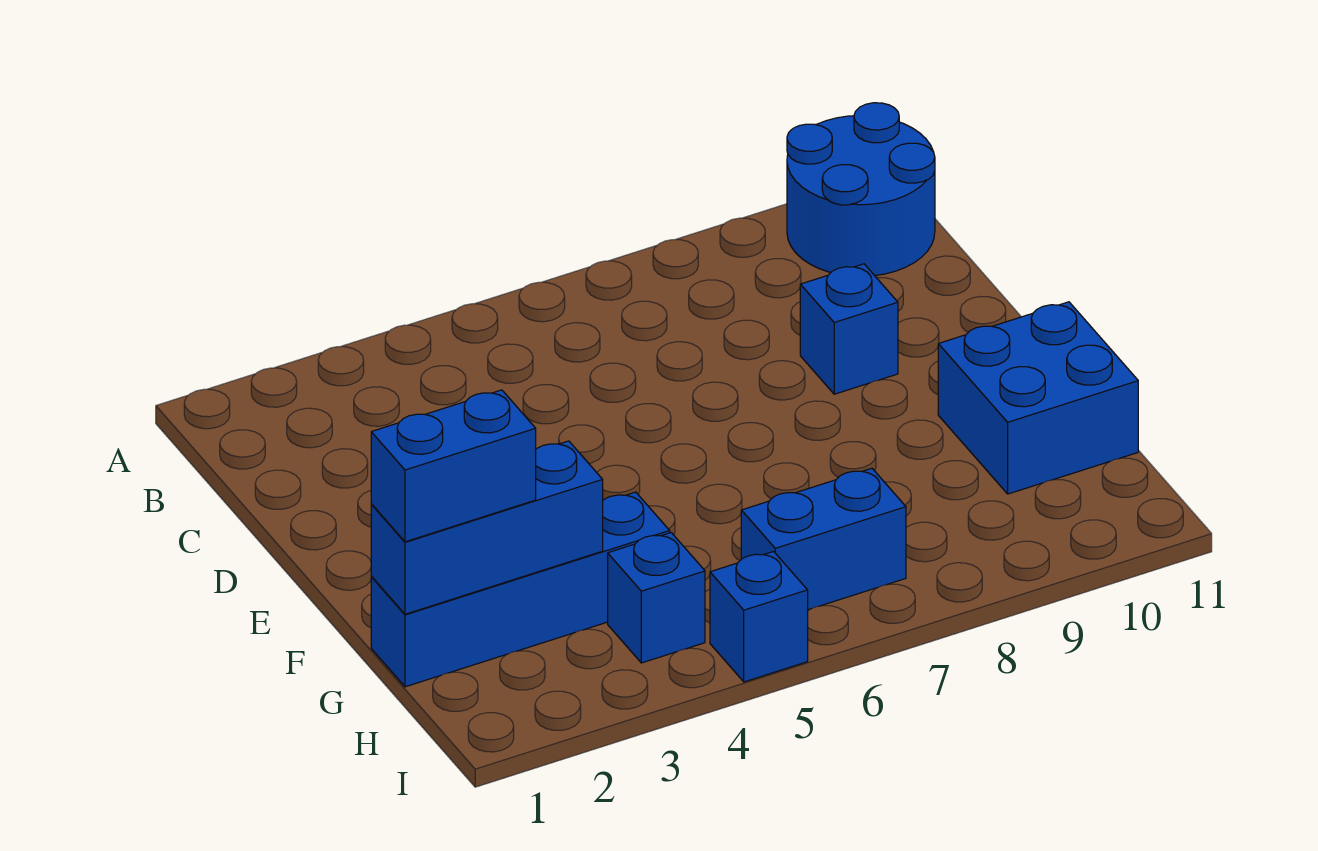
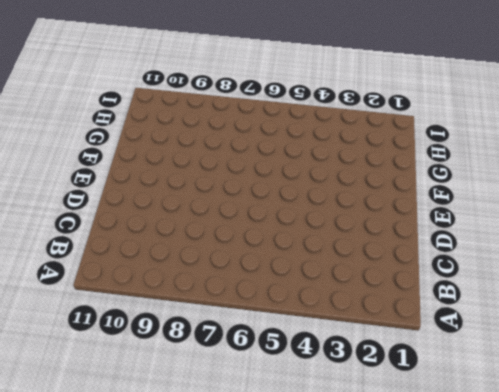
none -> blue 2x2 round brick [787,103,935,276]
none -> blue 1x1 brick [800,264,898,394]

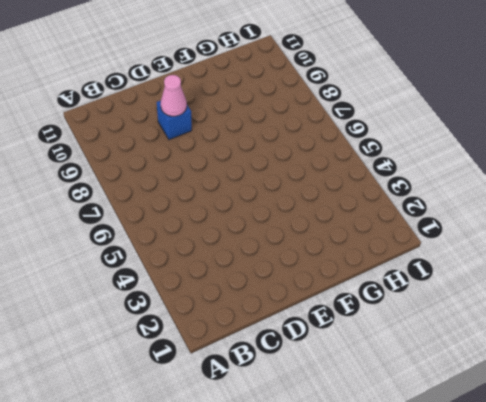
pink 1x1 cone [161,75,187,116] -> none
none -> blue 2x2 round brick [787,103,935,276]
none -> blue 2x2 brick [938,302,1138,494]

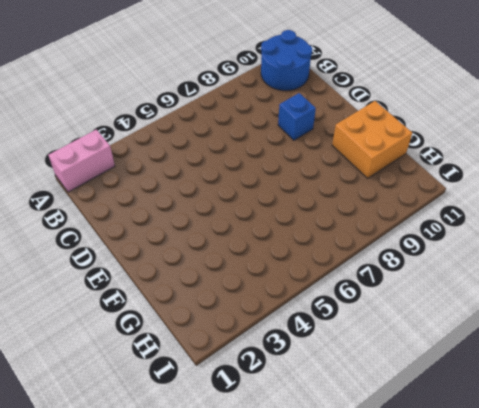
pink 1x2 brick [49,130,115,192] -> none
orange 2x2 brick [332,101,412,178] -> blue 2x2 brick [938,302,1138,494]
none -> blue 1x4 brick [371,492,670,687]
none -> blue 1x1 brick [608,533,705,663]

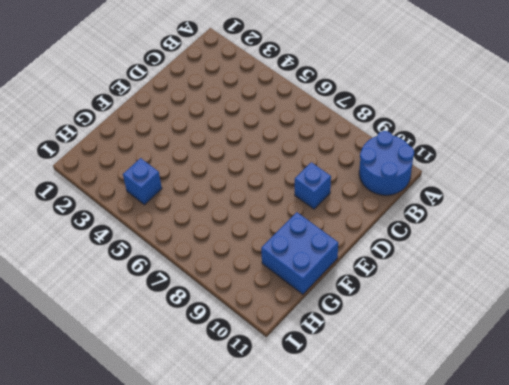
none -> blue 1x4 brick [371,492,670,687]
none -> blue 1x2 brick [741,468,906,610]

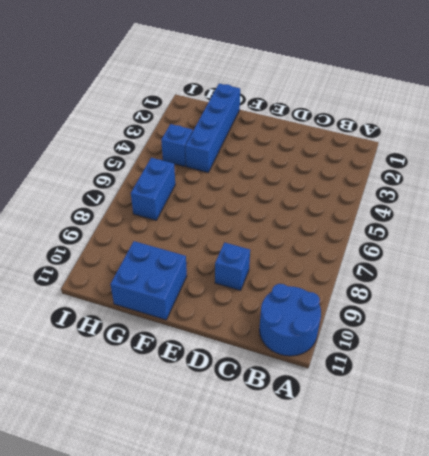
none -> blue 1x1 brick [710,552,808,682]
none -> blue 1x3 brick [371,441,603,614]

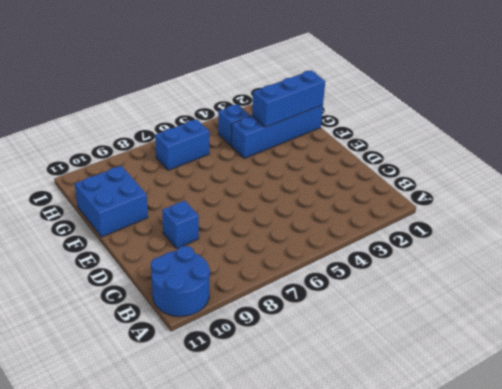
none -> blue 1x1 brick [710,552,808,682]
none -> blue 1x2 brick [371,390,536,542]

